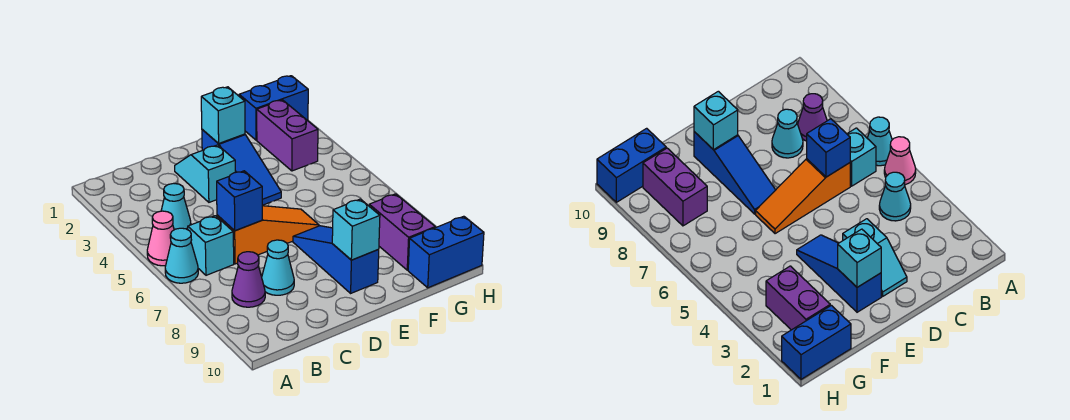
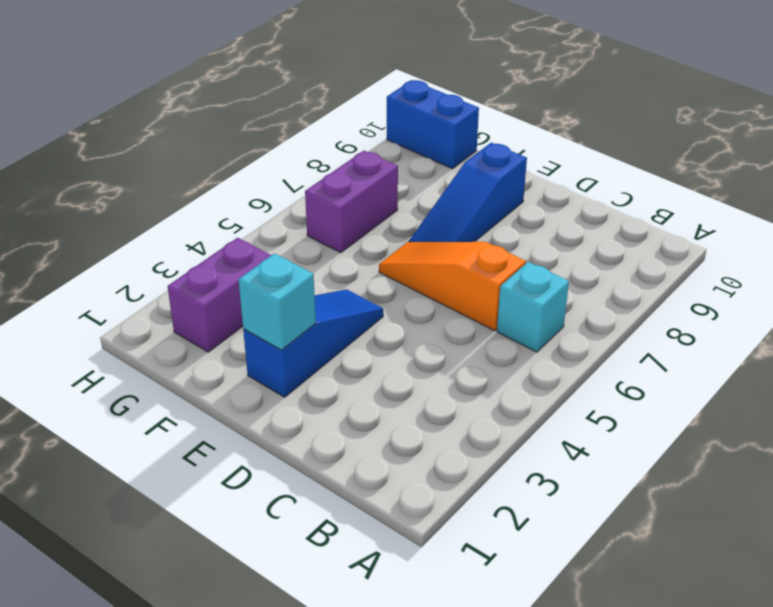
purple 1x2 brick [305,151,398,253] -> purple 1x2 brick moved to [369,194,435,270]
none -> pink 1x1 cone [147,211,174,266]
none -> cyan 1x1 cone [165,228,198,283]
none -> cyan 1x1 cone [161,183,191,230]

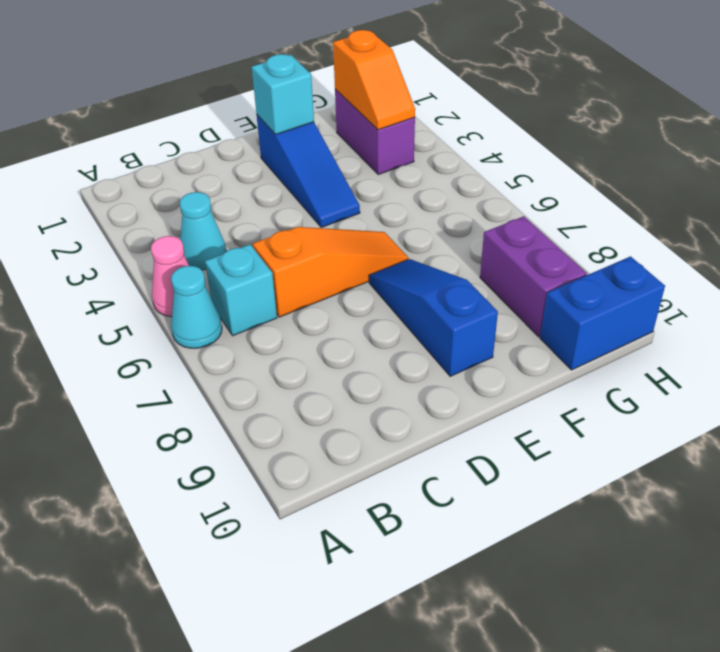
orange 1x2 slope [333,30,415,130] -> none
none -> purple 1x1 cone [232,252,265,307]
none -> cyan 1x1 cone [262,240,294,295]
none -> cyan 1x2 slope [175,145,235,202]

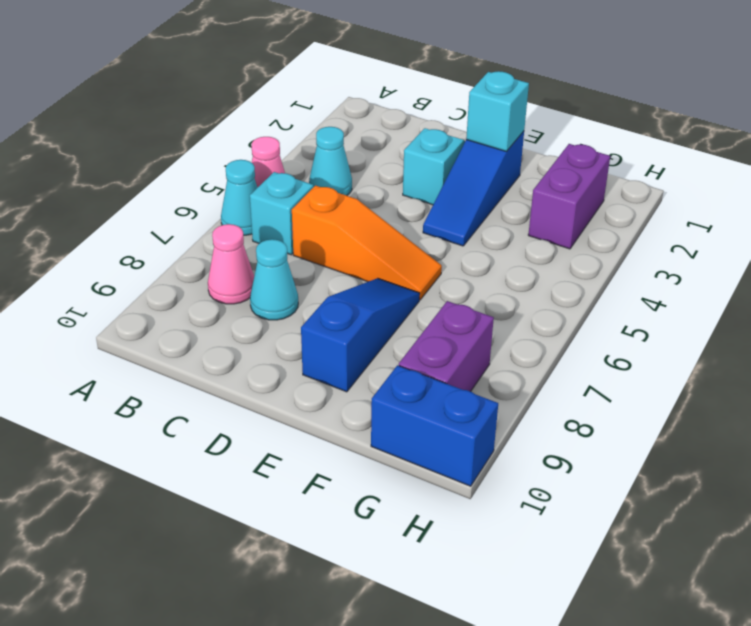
pink 1x1 cone [208,224,254,304] -> purple 1x1 cone [232,252,265,307]
none -> blue 1x2 brick [239,76,308,140]
none -> blue 1x1 brick [217,171,263,231]
none -> cyan 1x1 brick [332,199,380,260]

